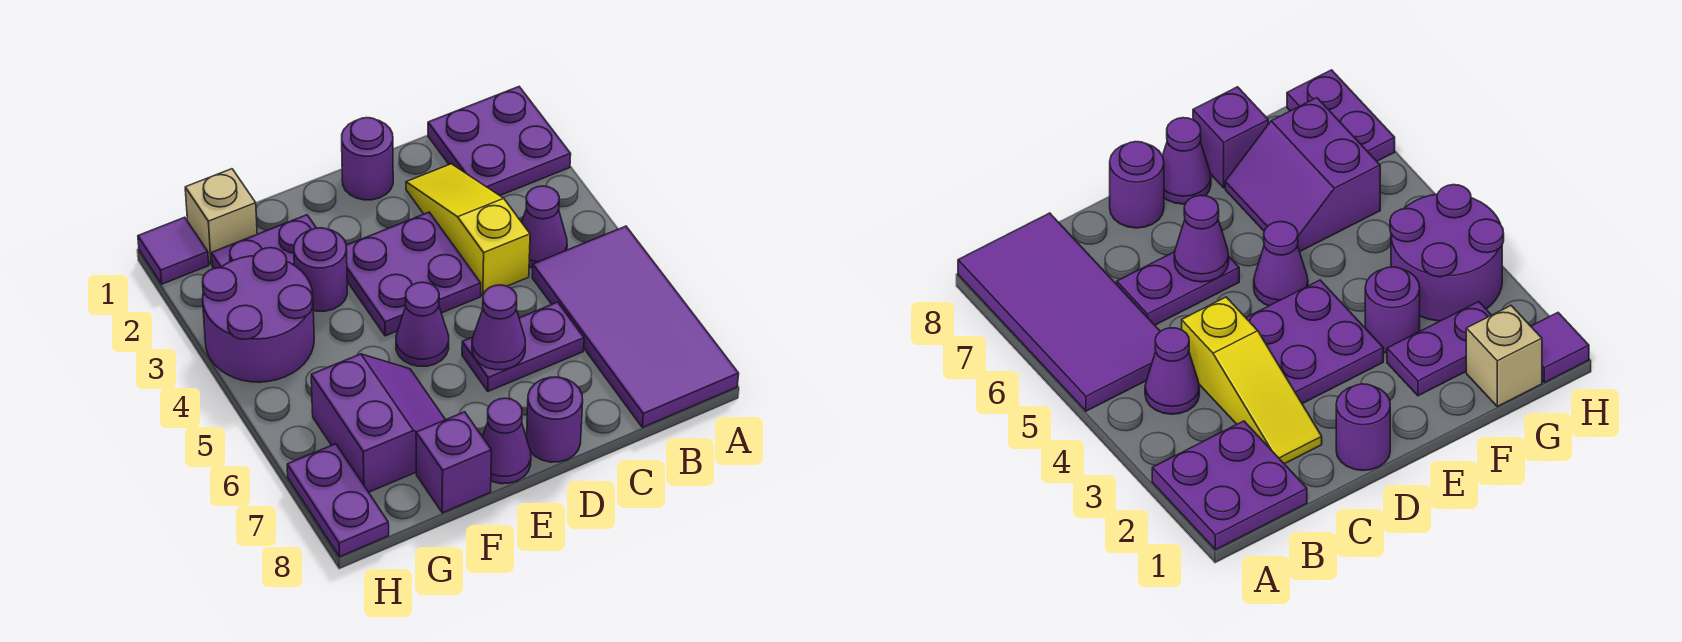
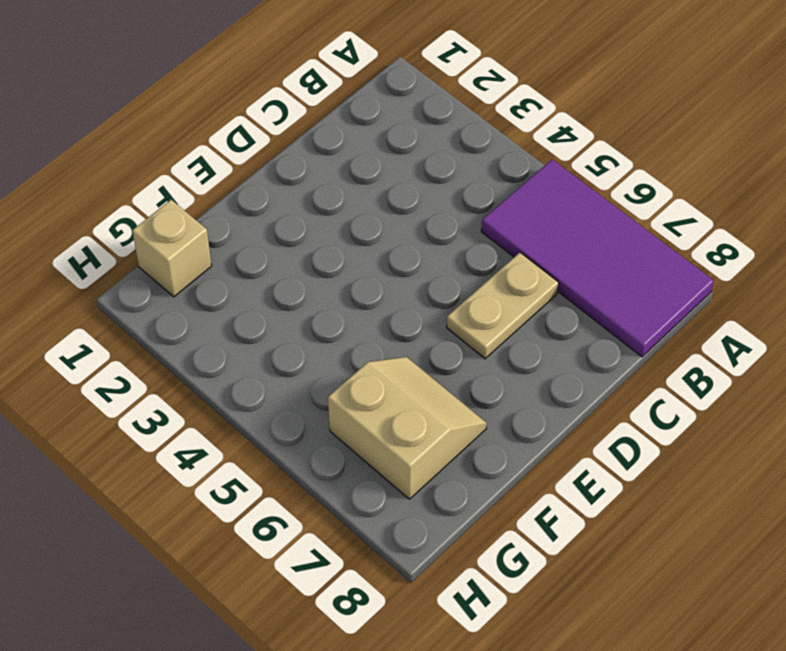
tan 1x2 plate [447,253,559,359] -> purple 1x2 plate [462,302,584,391]
tan 2x2 slope [328,357,487,499] -> purple 2x2 slope [311,354,445,492]
none -> purple 2x2 plate [428,87,571,196]
none -> purple 1x1 cone [522,186,567,268]
none -> yellow 1x3 slope [406,164,530,296]

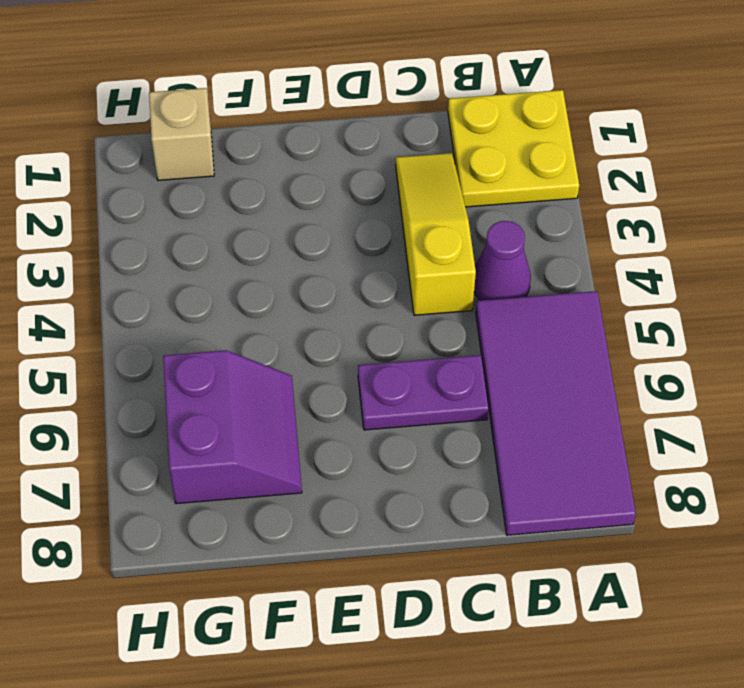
yellow 2x2 plate [448,90,579,207] -> purple 2x2 plate [428,87,571,196]
none -> purple 1x1 round brick [342,118,393,200]
none -> purple 2x2 plate [346,212,481,336]
none -> purple 1x1 round brick [527,377,583,462]

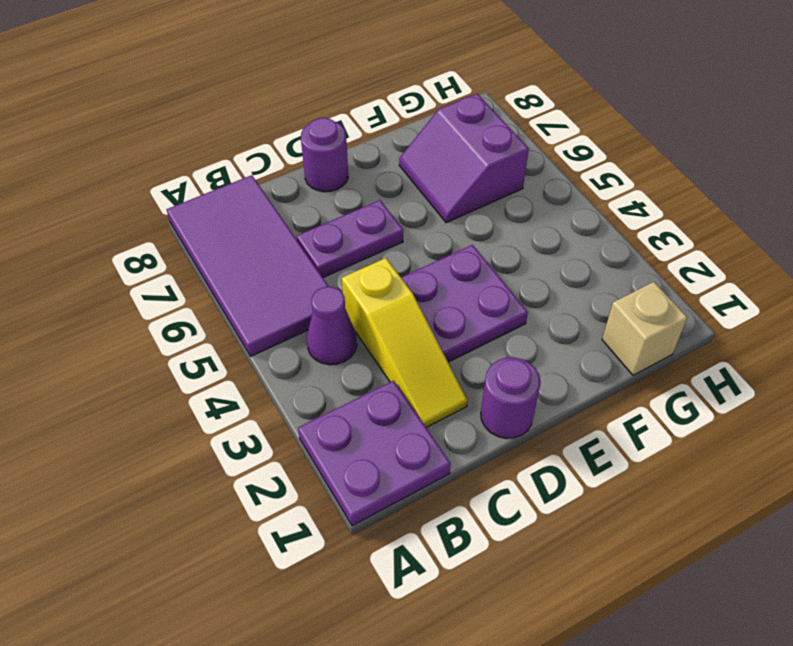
none -> purple 1x1 cone [396,282,449,366]
none -> purple 1x1 cone [482,398,531,484]
none -> purple 1x2 plate [211,215,316,268]

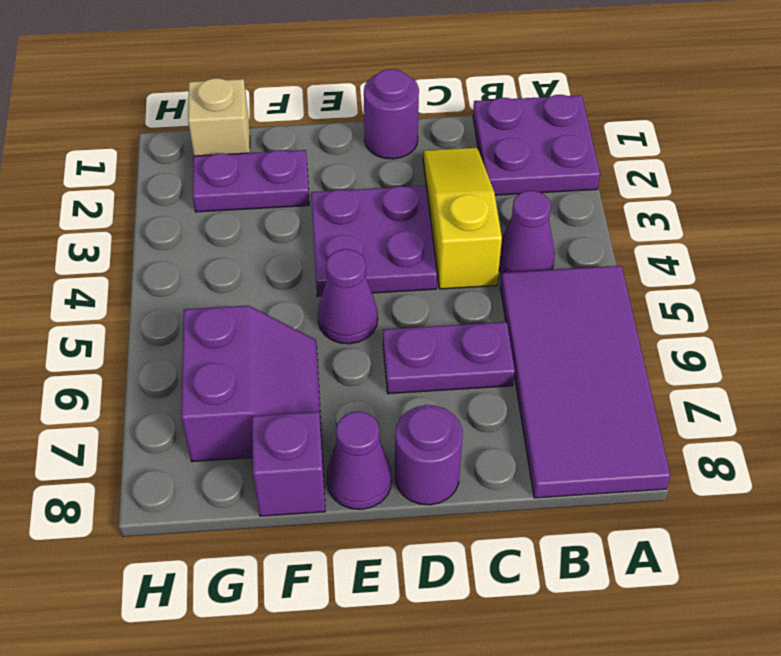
none -> purple 1x1 round brick [294,228,347,311]
none -> purple 2x2 round brick [202,248,314,382]
none -> purple 1x1 tile [138,217,209,284]

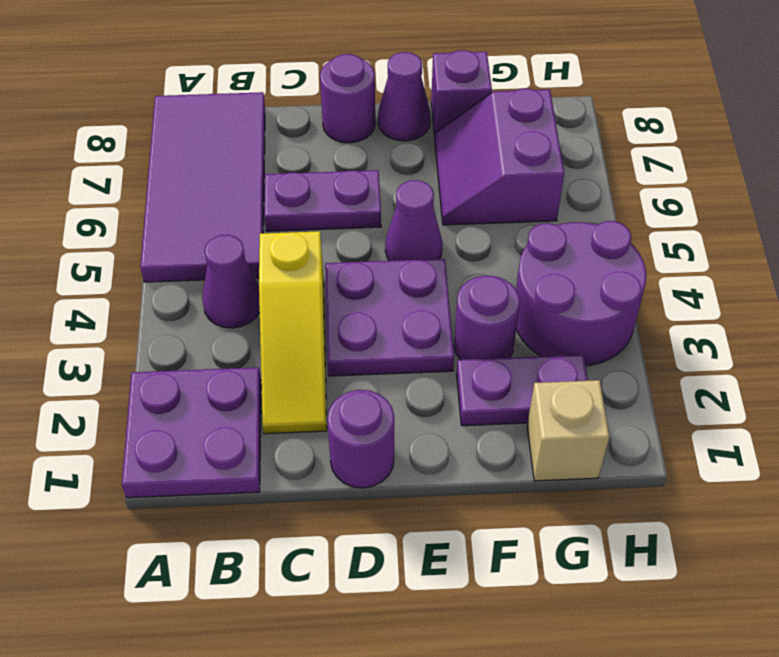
none -> purple 1x1 tile [138,217,209,284]
none -> purple 1x2 plate [287,444,389,557]
none -> purple 1x1 cone [472,285,525,370]

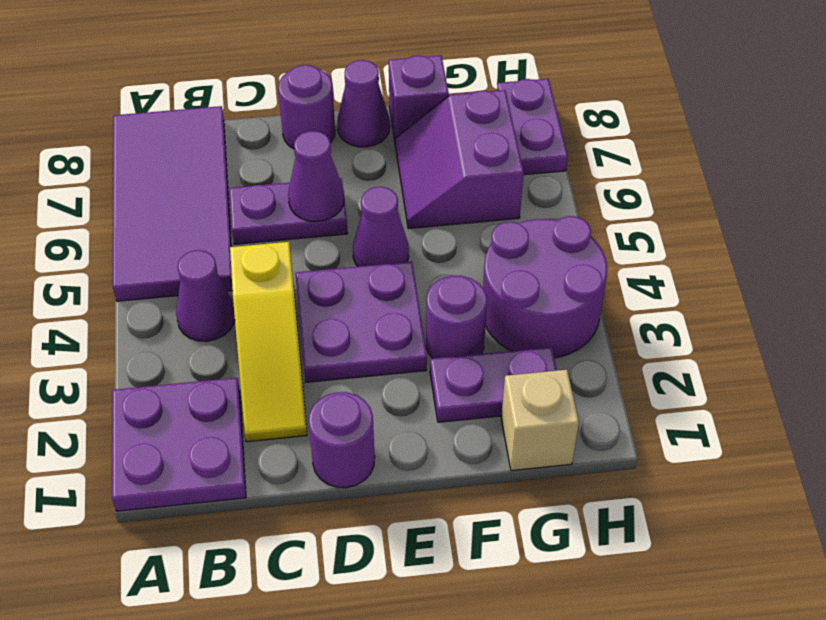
none -> purple 1x1 tile [138,217,209,284]

